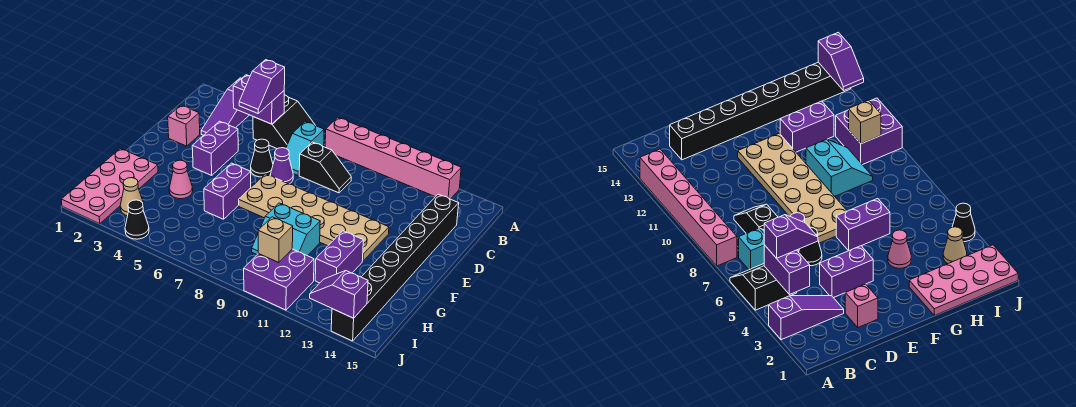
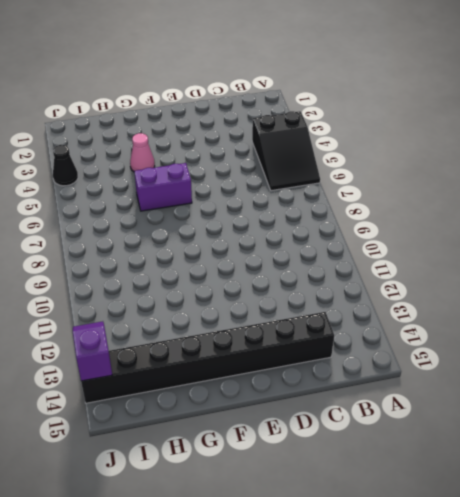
black 2x3 slope [252,111,320,191] -> black 2x2 slope [253,95,315,149]
none -> purple 1x3 slope [201,78,249,135]
none -> pink 1x6 brick [325,118,461,199]
none -> cyan 1x2 slope [286,122,324,175]

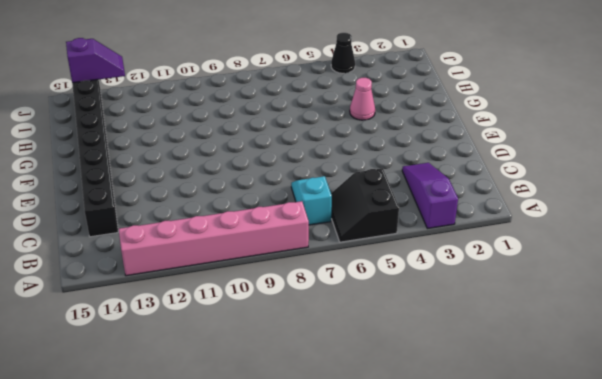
none -> black 1x2 slope [299,142,351,193]
none -> pink 1x1 brick [168,105,200,146]
none -> purple 1x2 brick [192,121,238,175]

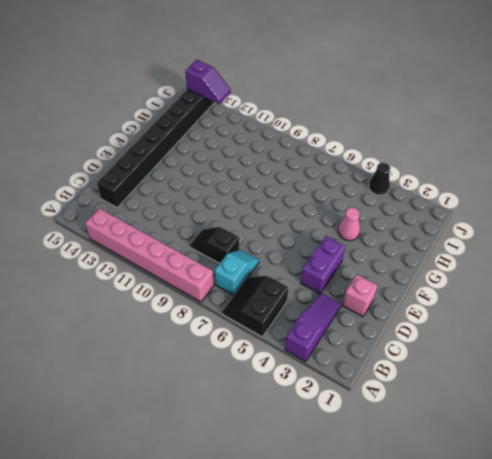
none -> black 1x1 cone [251,139,273,177]
none -> purple 1x1 cone [270,148,293,184]
none -> tan 2x6 plate [239,174,389,261]

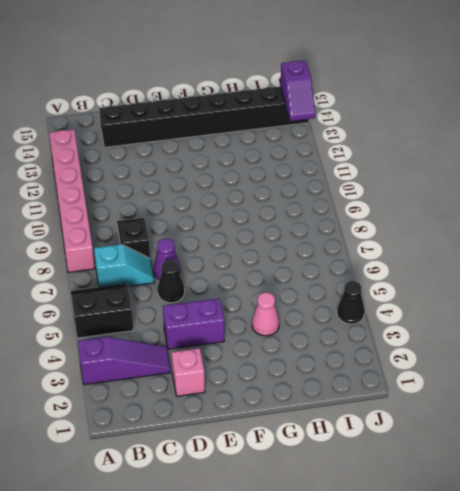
none -> tan 2x6 plate [239,174,389,261]
none -> purple 1x2 brick [204,163,251,219]
none -> pink 2x4 plate [61,149,158,224]

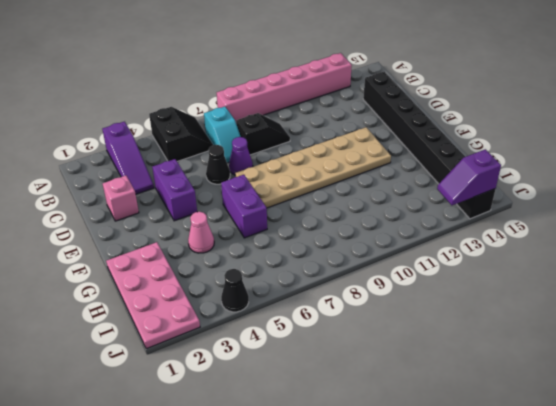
none -> cyan 2x2 slope [252,203,320,256]
none -> purple 1x2 brick [315,231,363,283]
none -> tan 1x1 cone [120,178,144,216]

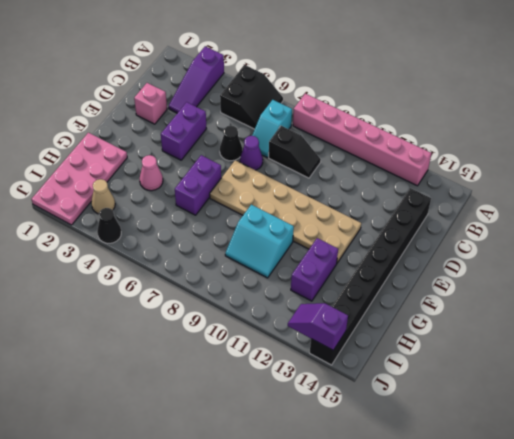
none -> purple 2x2 brick [244,249,314,310]
none -> purple 1x2 brick [233,75,284,124]
none -> tan 1x1 brick [258,217,293,263]

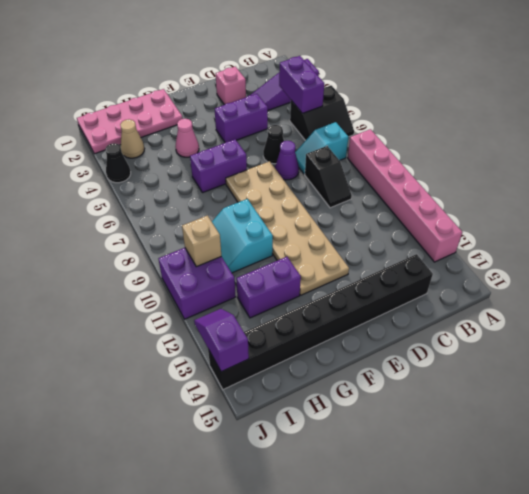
none -> purple 1x2 slope [239,60,285,113]

